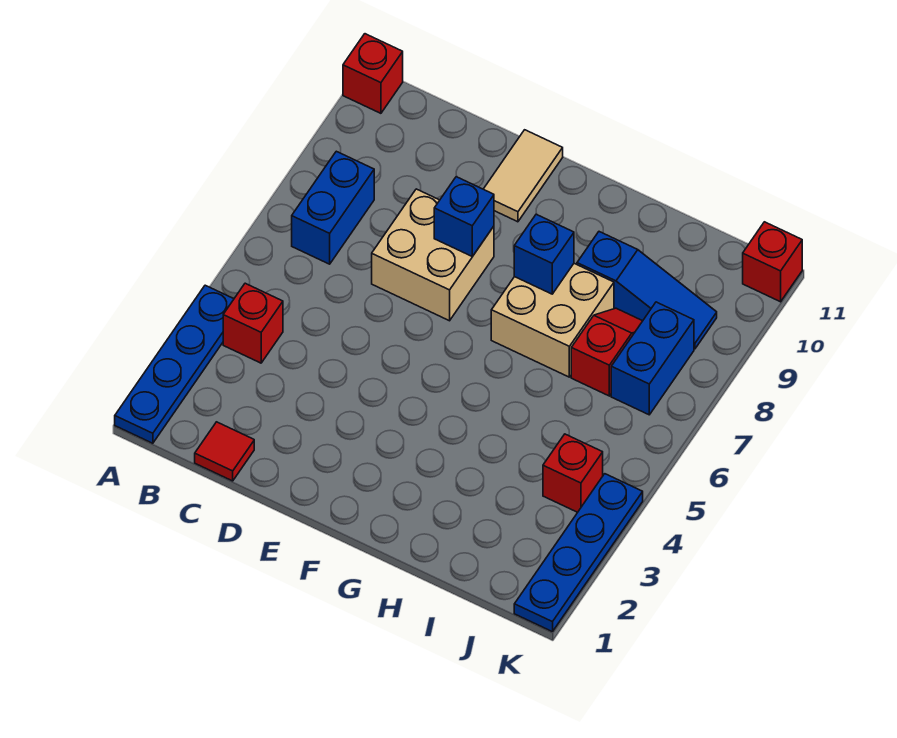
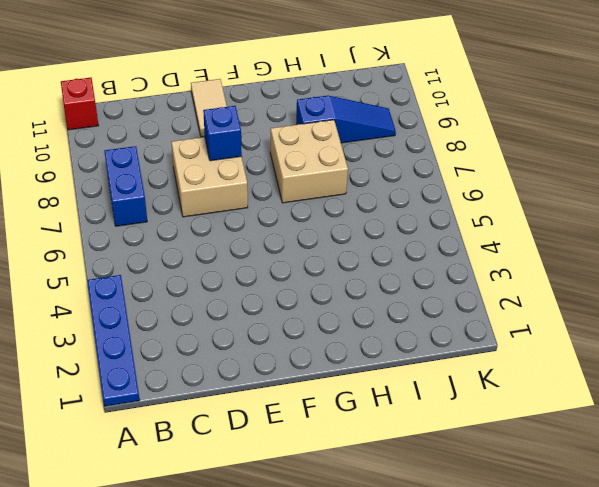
none -> red 1x1 brick [223,283,283,363]
none -> red 1x1 tile [195,422,254,481]
none -> red 1x2 slope [571,308,642,396]

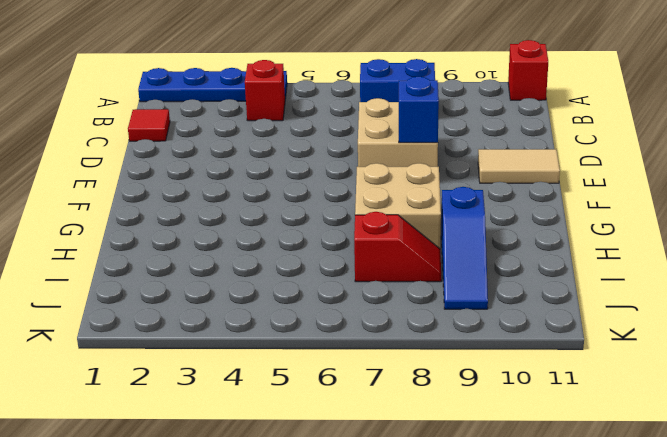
none -> red 1x1 brick [543,434,603,512]
none -> blue 1x2 brick [611,302,694,415]
none -> blue 1x4 plate [514,474,643,632]

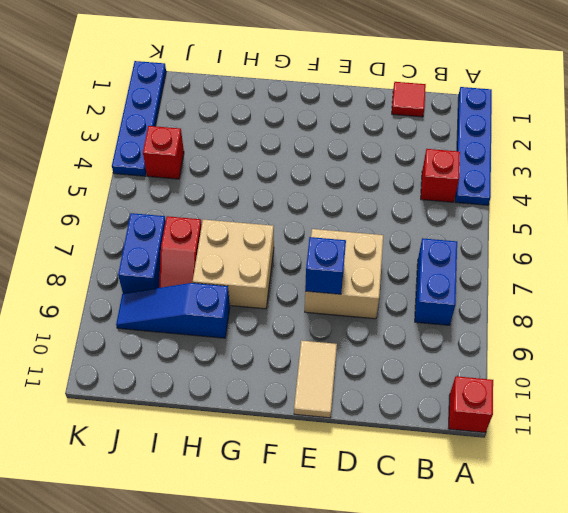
none -> red 1x1 brick [743,222,802,302]
none -> blue 1x1 brick [514,214,574,294]

